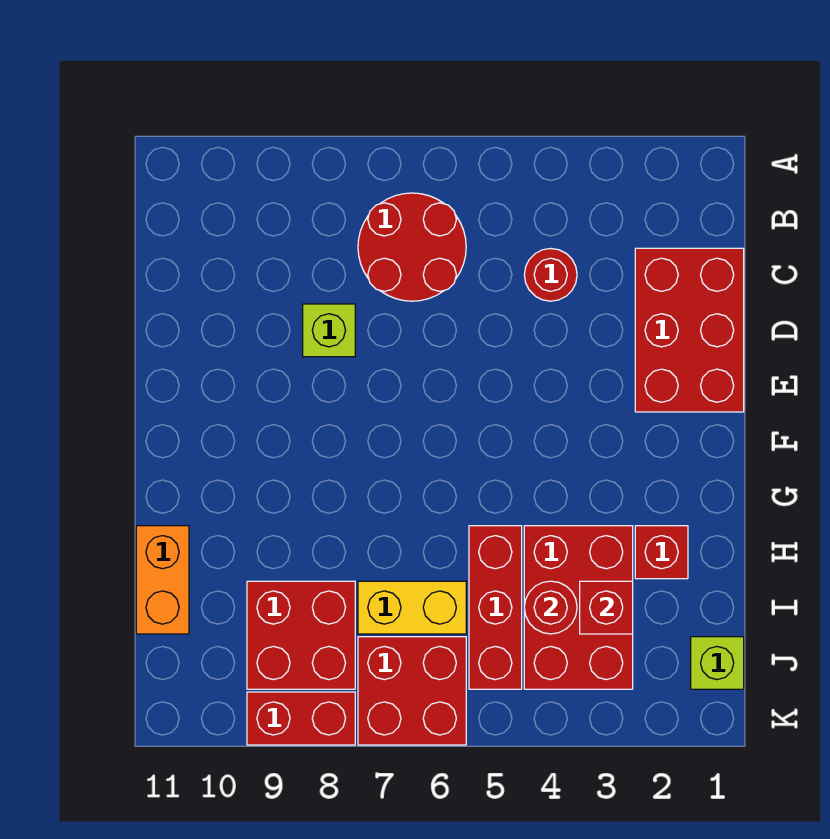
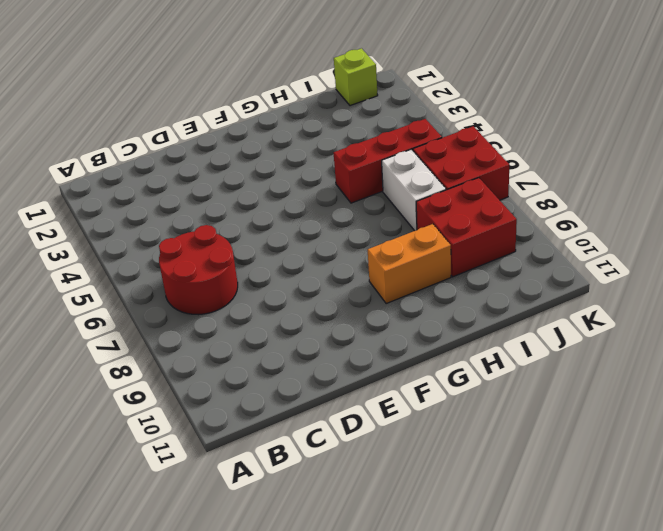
orange 1x2 brick [368,224,451,304] -> orange 1x2 brick moved to [136,526,189,634]
white 1x2 brick [382,149,446,231] -> yellow 1x2 brick [358,581,466,634]
none -> red 2x3 brick [635,248,744,412]
none -> red 1x1 round brick [524,249,577,301]
none -> lime 1x1 brick [303,304,355,357]

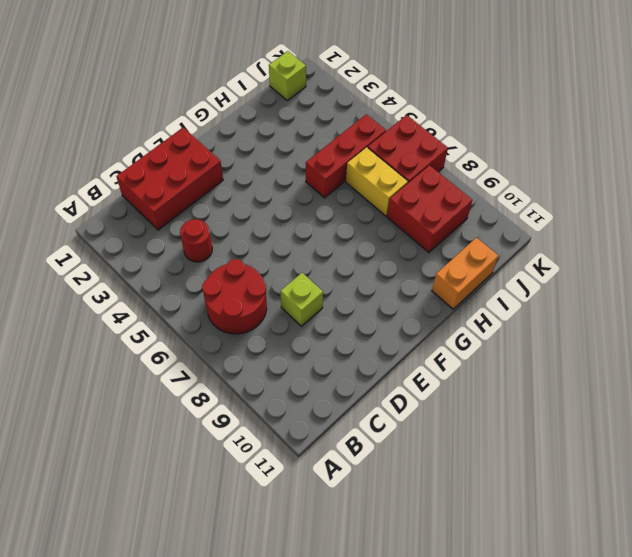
none -> red 1x1 brick [635,526,688,579]
none -> red 2x3 brick [524,526,633,689]
none -> red 1x2 brick [247,692,355,745]

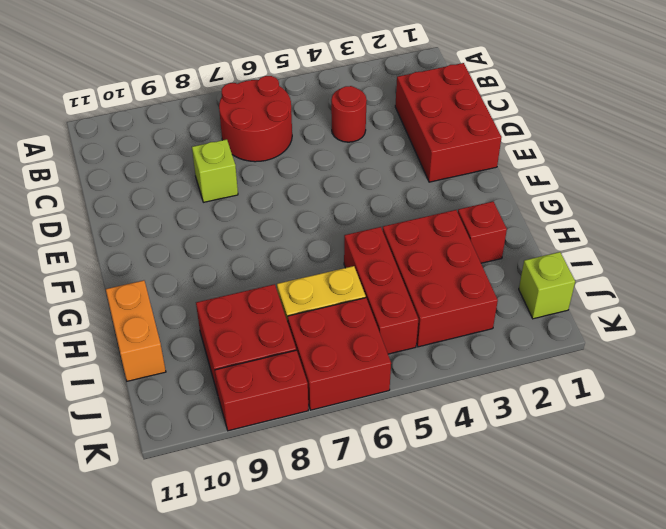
none -> red 1x1 brick [580,581,633,634]
none -> red 1x1 round brick [524,581,577,634]

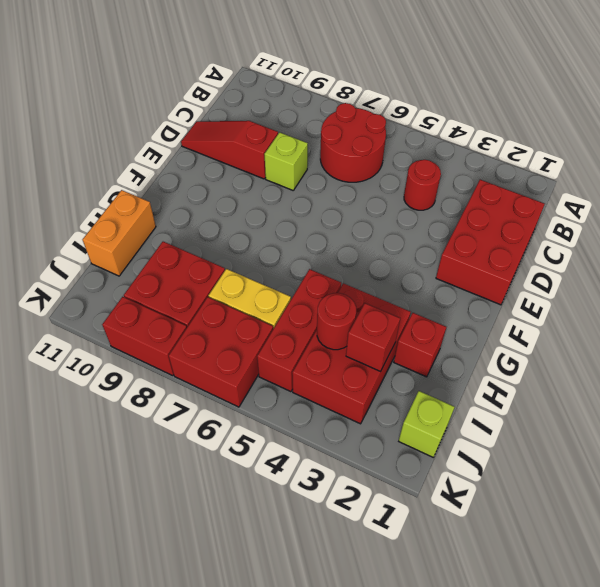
red 1x3 slope [181,121,278,179] -> none

